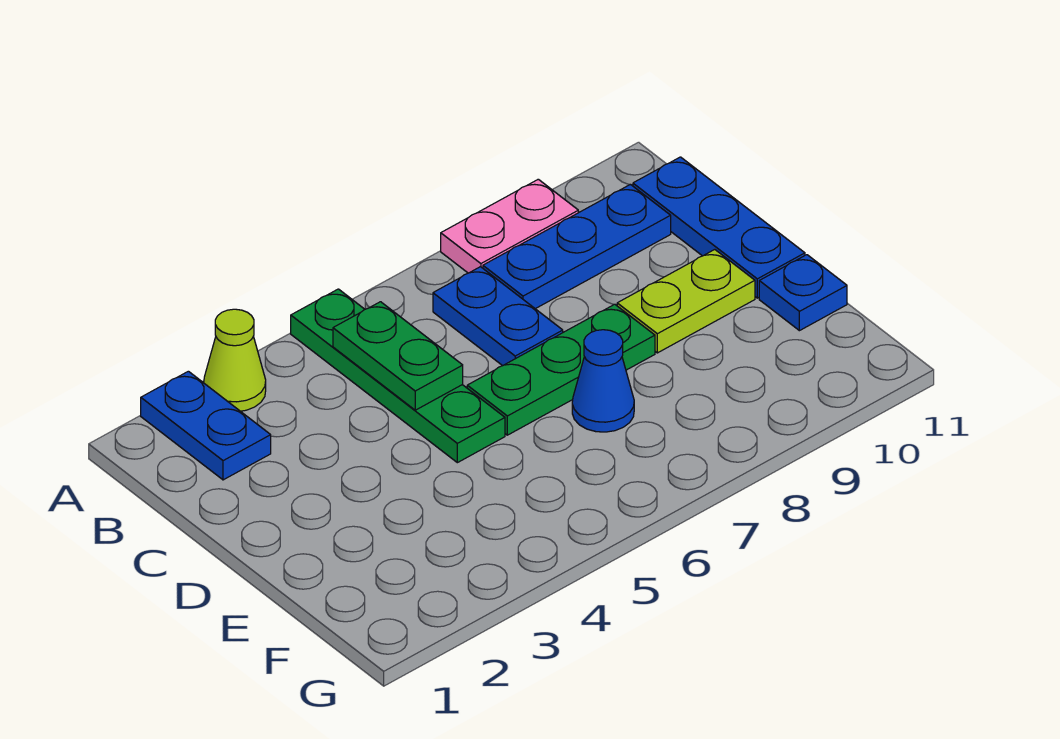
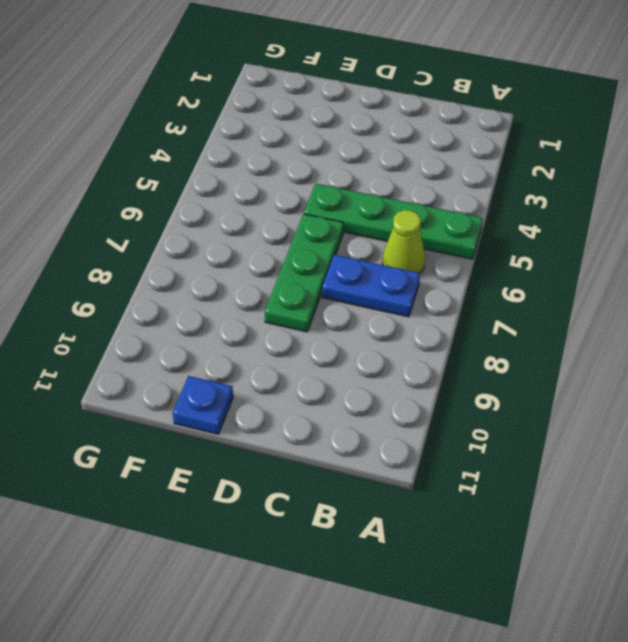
lime 1x1 cone [382,210,425,273] -> lime 1x1 cone moved to [204,309,266,411]
none -> blue 1x2 plate [141,371,271,480]
none -> pink 1x2 plate [441,179,578,273]
none -> blue 1x3 plate [483,184,671,309]

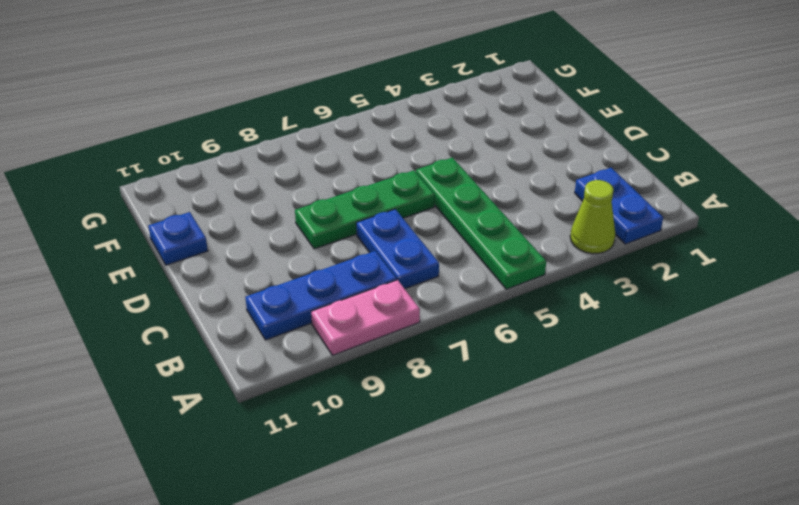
none -> blue 1x3 plate [633,157,805,298]
none -> lime 1x2 plate [617,250,755,353]
none -> blue 1x1 cone [572,330,634,432]

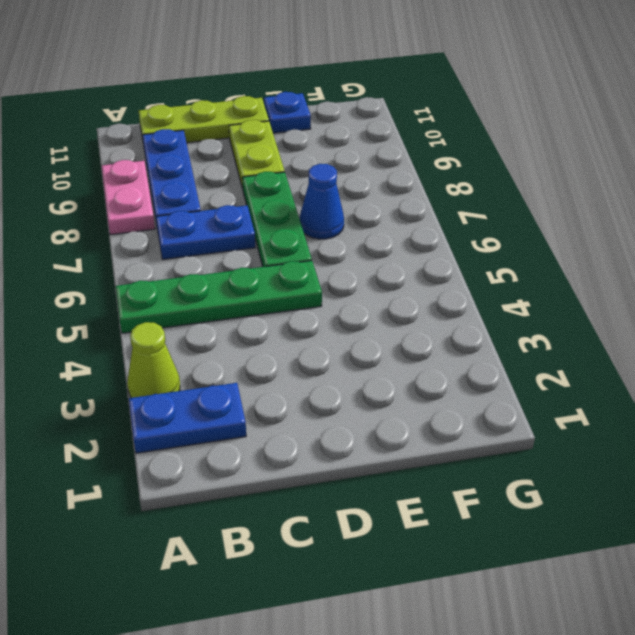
lime 1x3 plate [139,96,269,143] -> blue 1x3 plate [633,157,805,298]
none -> green 1x2 plate [333,302,463,410]

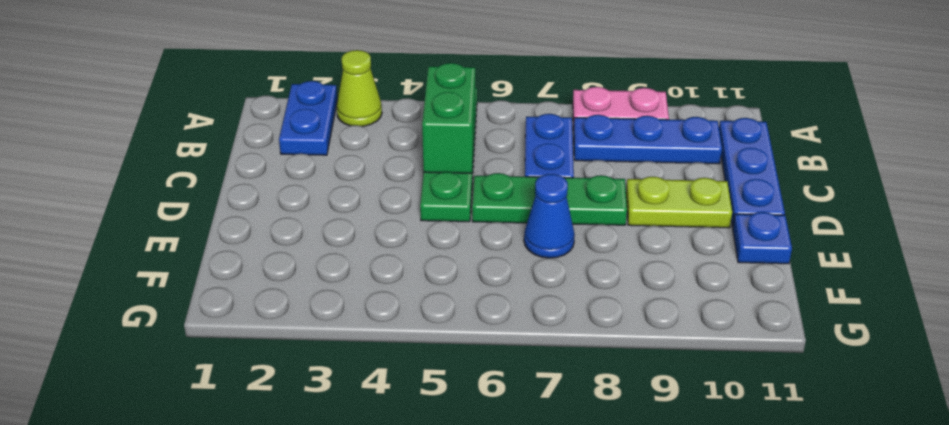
green 1x2 brick [422,63,475,173] -> green 1x2 plate [333,302,463,410]

